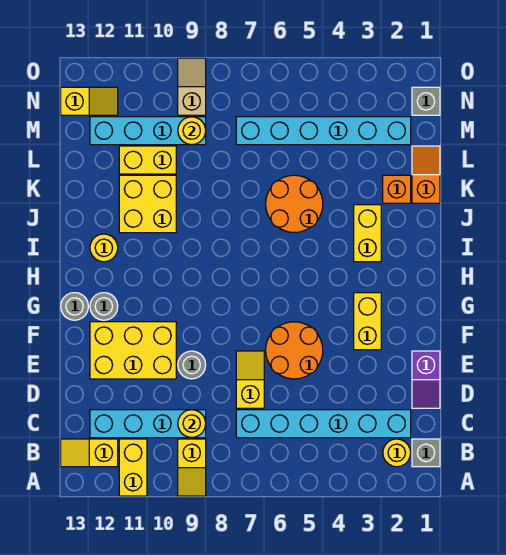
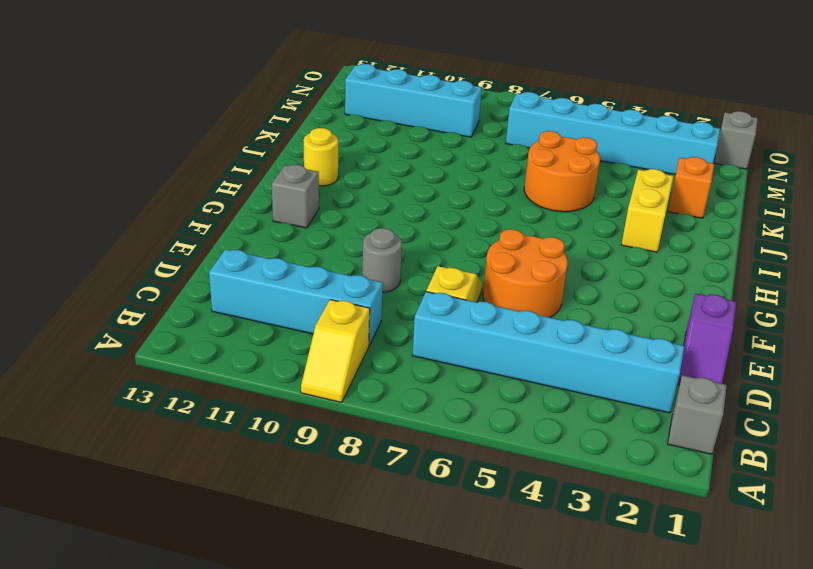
grey 1x1 brick [272,165,319,228] -> grey 1x1 round brick [90,293,118,320]
none -> yellow 1x2 brick [119,439,147,496]
none -> yellow 1x1 round brick [383,439,411,467]
none -> yellow 1x2 slope [61,439,118,467]

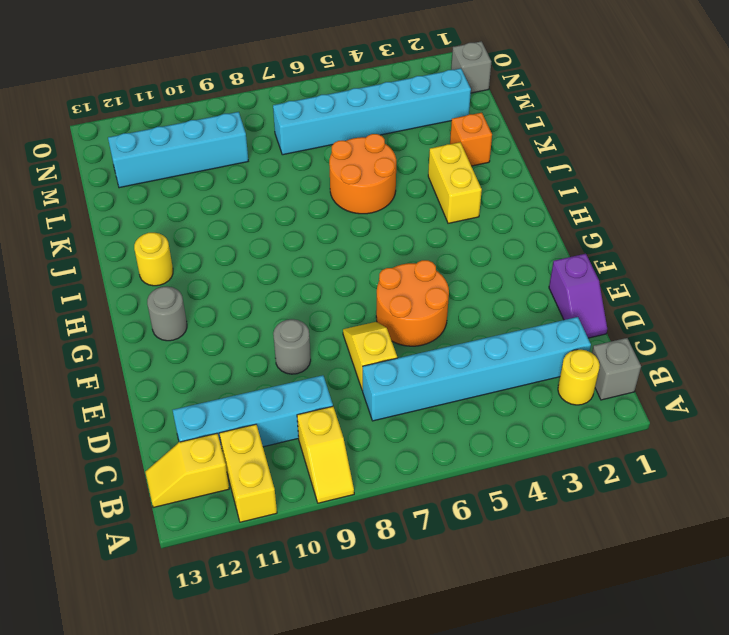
none -> yellow 2x3 brick [90,322,176,379]
none -> yellow 1x2 brick [354,293,381,350]
none -> grey 1x1 round brick [61,293,88,320]

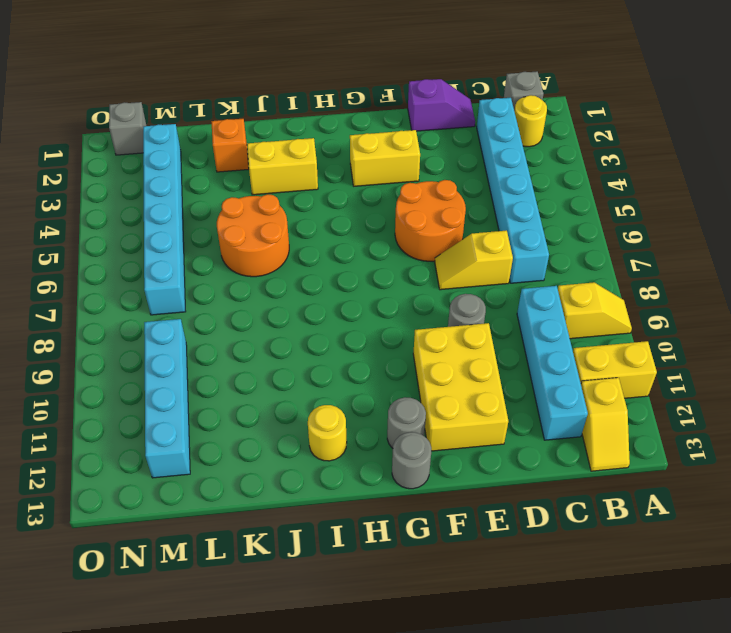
none -> yellow 2x2 brick [119,175,176,233]
none -> orange 1x2 slope [412,146,440,203]
none -> yellow 1x2 brick [119,146,176,174]

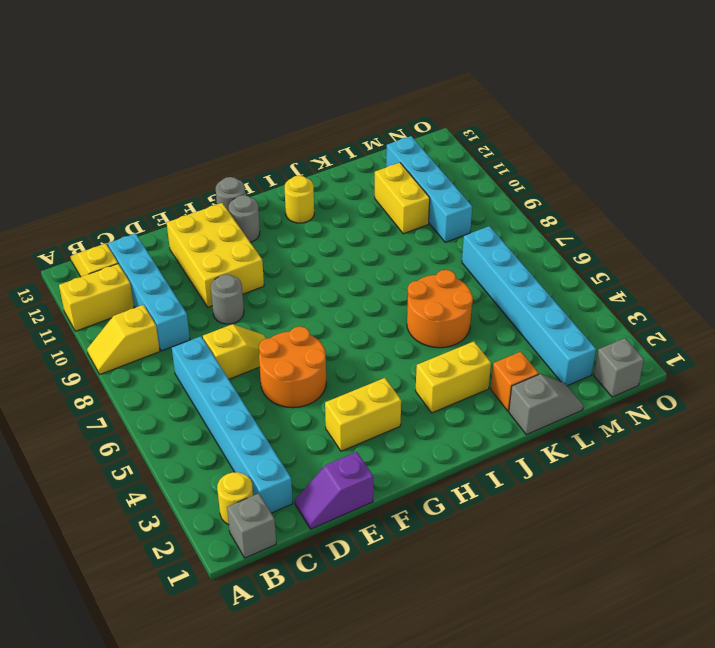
grey 1x2 slope [509,374,583,435] -> orange 1x2 slope [412,146,440,203]
none -> yellow 2x2 brick [119,175,176,233]
none -> tan 1x2 slope [178,58,206,115]
none -> yellow 1x2 slope [61,87,118,115]

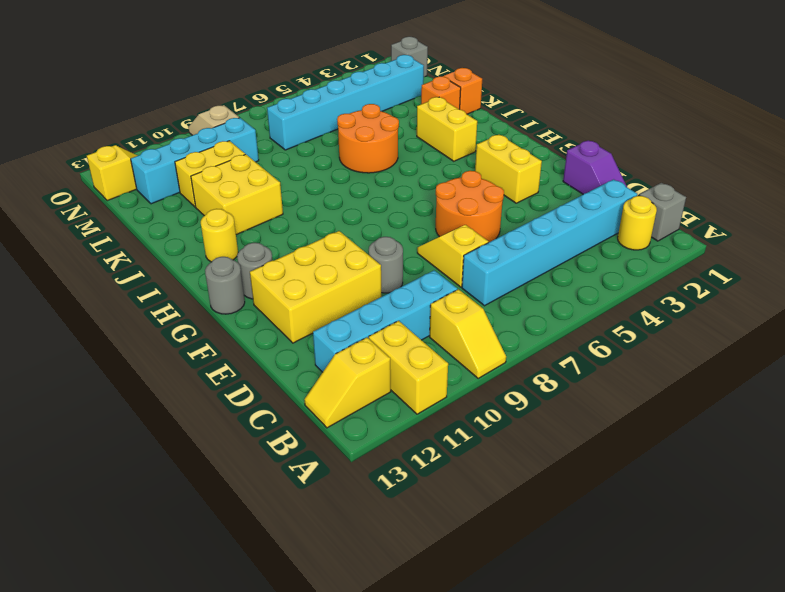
none -> yellow 1x1 round brick [178,410,206,438]
none -> yellow 1x1 round brick [178,117,206,145]

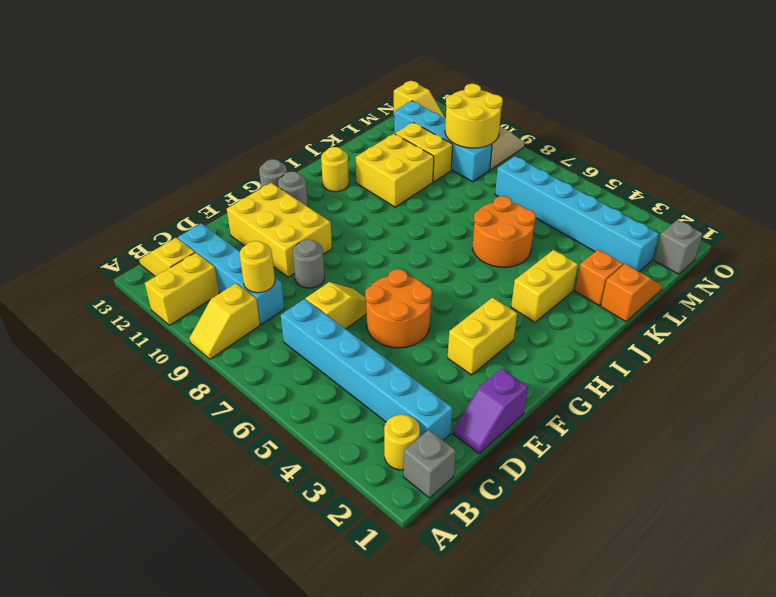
yellow 2x2 round brick [445,84,503,148] -> yellow 1x1 round brick [178,117,206,145]

